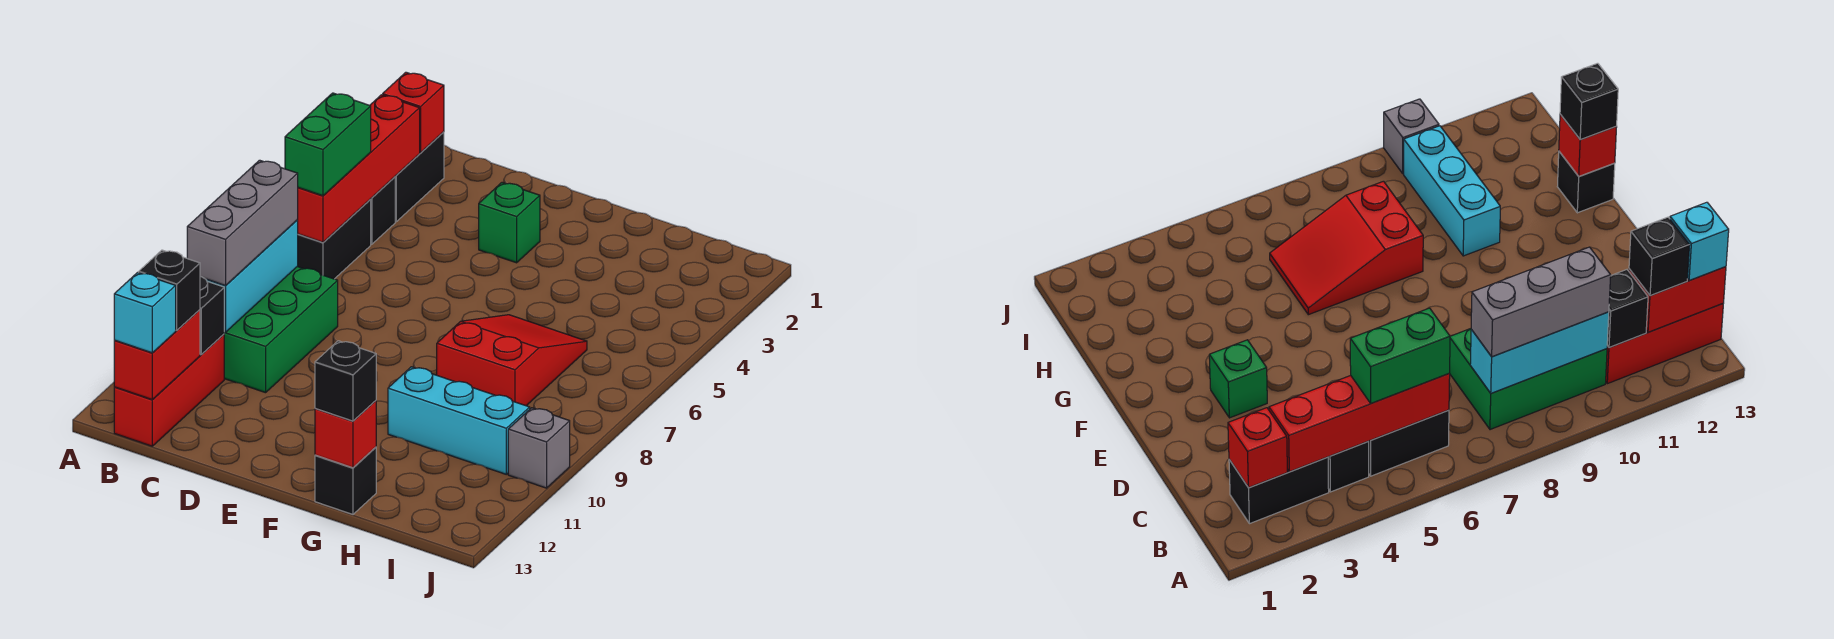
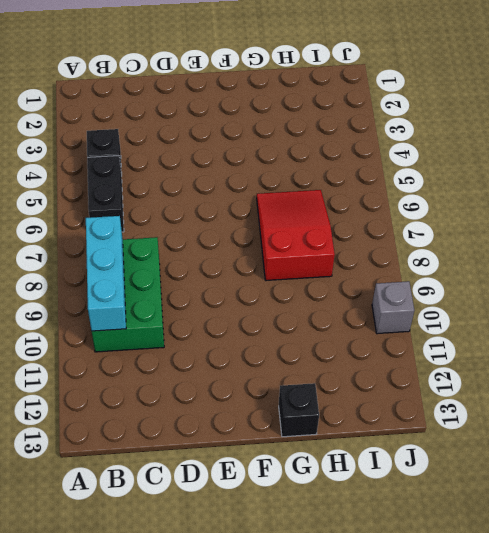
none -> black 1x2 brick [395,132,444,222]
none -> red 1x3 brick [114,334,224,446]
none -> green 1x1 brick [479,183,540,263]

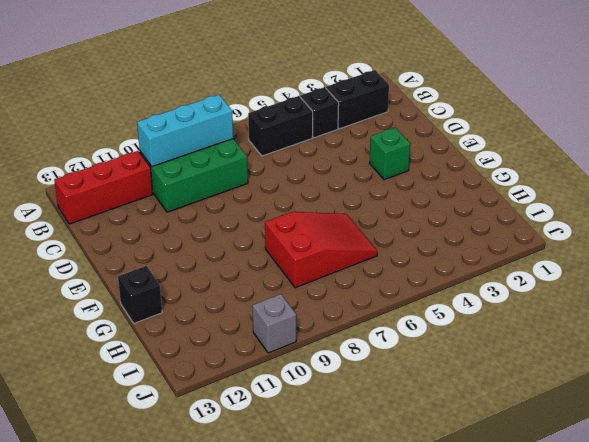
none -> cyan 1x3 brick [388,367,530,474]
none -> red 1x1 brick [383,72,444,153]
none -> red 1x4 brick [298,95,420,242]

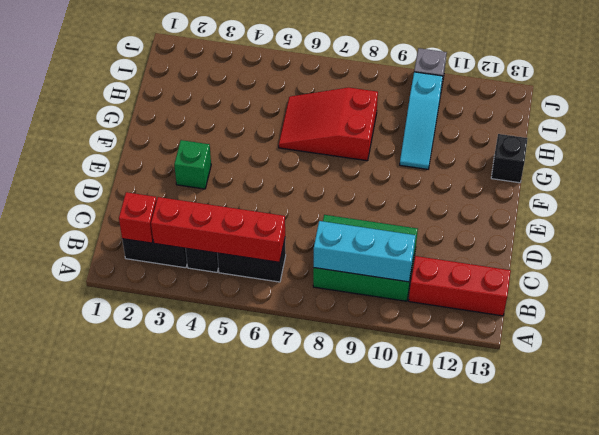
cyan 1x3 slope [400,72,443,169] -> cyan 1x3 brick [388,367,530,474]
none -> black 1x1 brick [200,276,224,355]
none -> red 1x2 brick [114,310,200,400]
none -> red 1x1 brick [315,401,376,468]

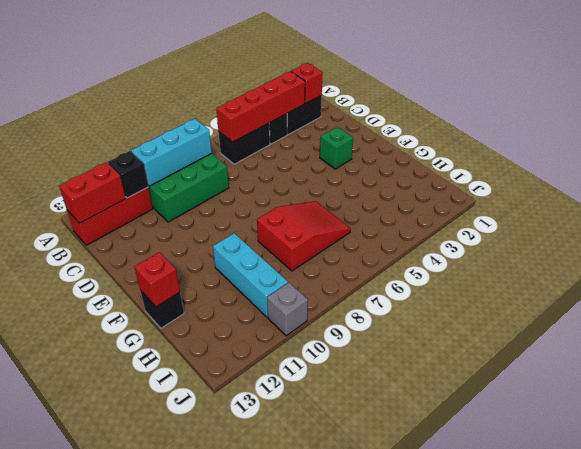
none -> green 1x2 brick [285,93,371,196]
none -> grey 1x3 brick [187,160,298,286]
none -> black 1x1 brick [139,250,200,330]

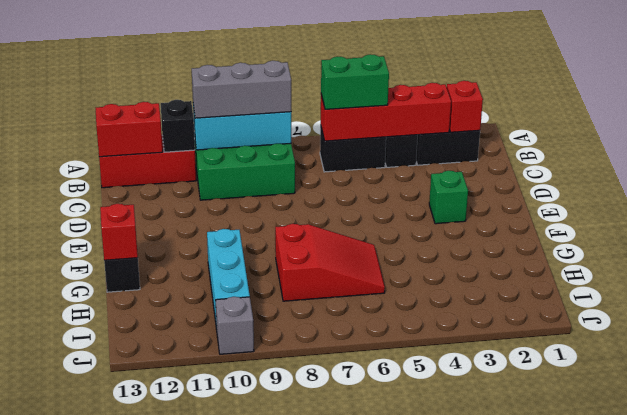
none -> black 1x1 brick [139,250,200,330]
none -> cyan 1x1 brick [114,273,176,353]
none -> black 1x1 brick [315,341,376,421]

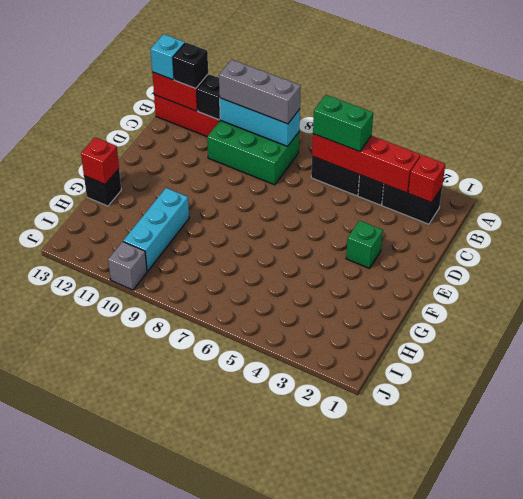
none -> red 2x3 slope [437,315,587,406]
none -> black 1x1 brick [315,341,376,421]

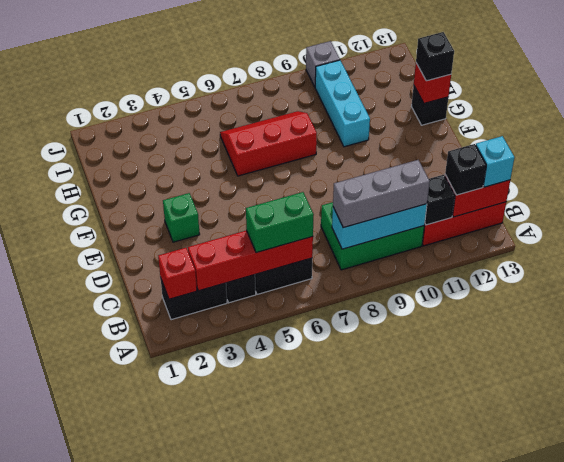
red 2x3 slope [220,111,317,176] -> red 2x3 slope turned to [437,315,587,406]

